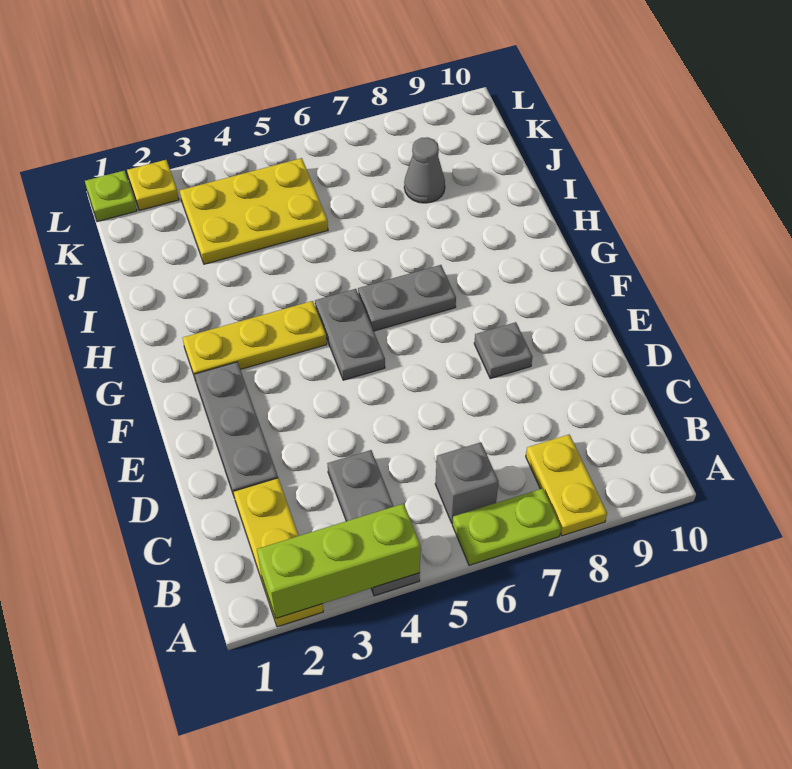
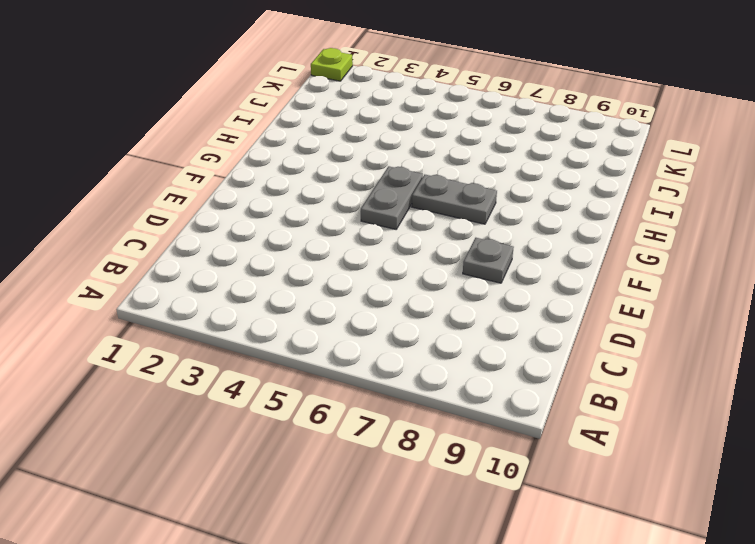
none -> yellow 1x3 plate [234,478,323,627]
none -> grey 1x3 plate [327,450,420,596]
none -> lime 1x2 plate [452,488,561,565]

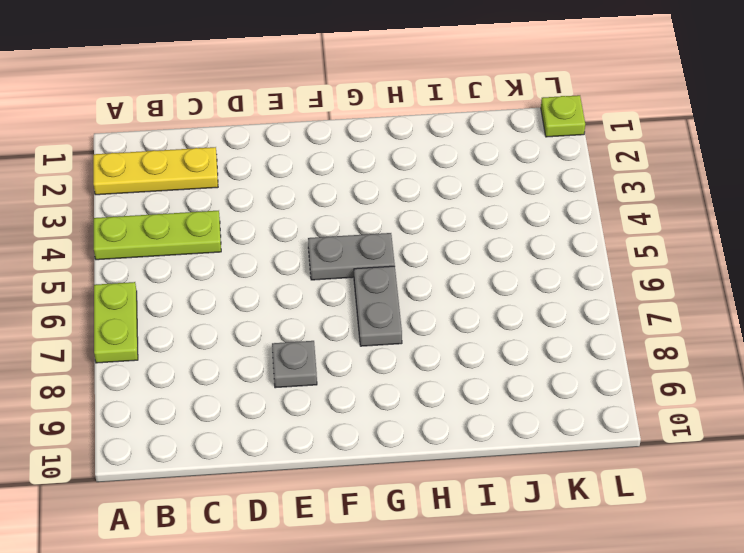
lime 1x3 plate [94,211,221,260] -> grey 1x3 plate [327,450,420,596]
none -> yellow 1x2 plate [526,434,607,536]
none -> grey 1x1 brick [435,442,498,523]
none -> grey 1x3 plate [195,362,278,496]

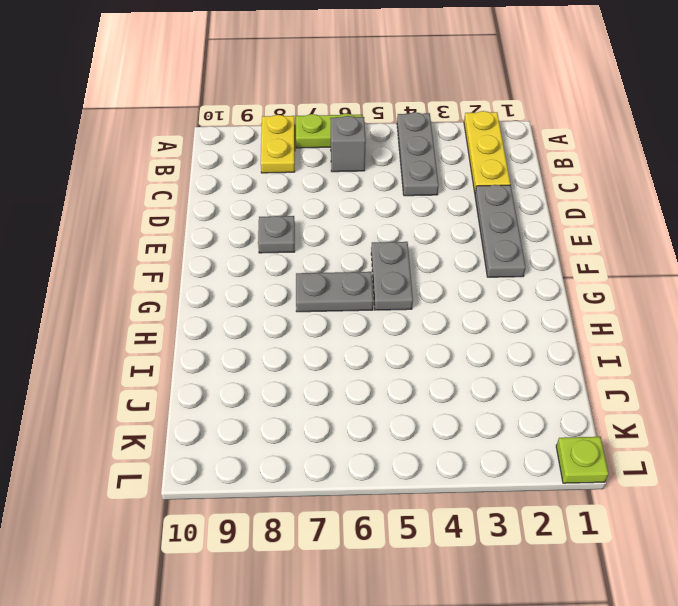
none -> yellow 1x3 plate [183,301,327,381]
none -> yellow 2x3 plate [180,158,328,264]
none -> grey 1x1 cone [404,137,445,203]

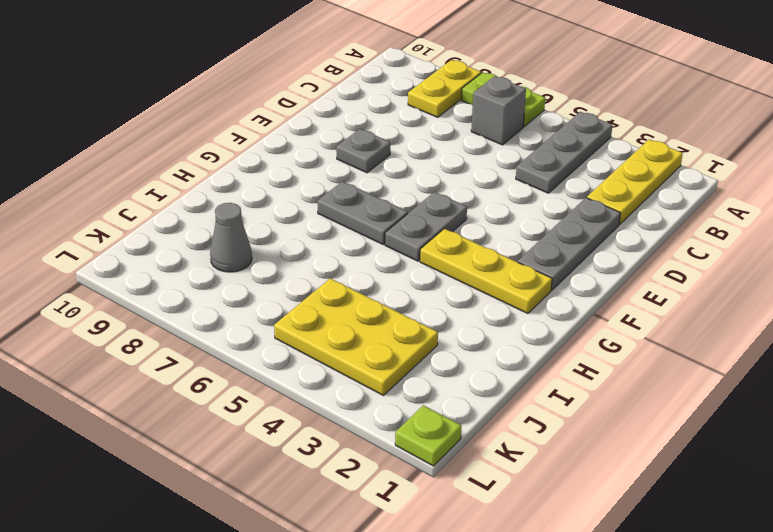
none -> yellow 1x1 plate [127,160,179,210]
none -> lime 1x3 brick [257,504,421,618]

